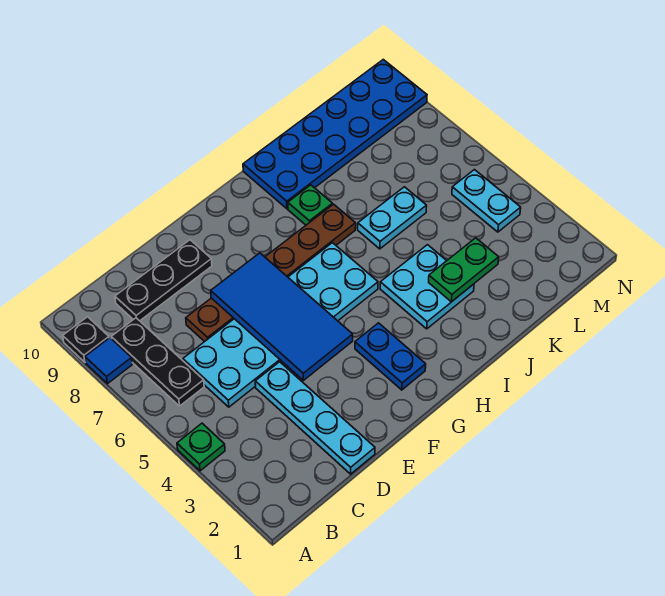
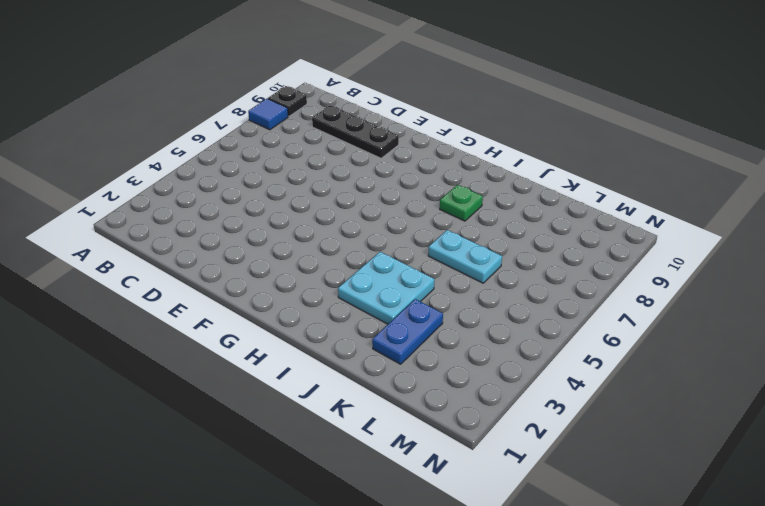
blue 1x2 plate [372,299,443,364] -> blue 1x2 plate moved to [355,323,426,390]
none -> green 1x1 plate [177,423,225,471]
none -> black 1x3 plate [111,318,204,406]
none -> cyan 2x6 plate [183,243,378,407]

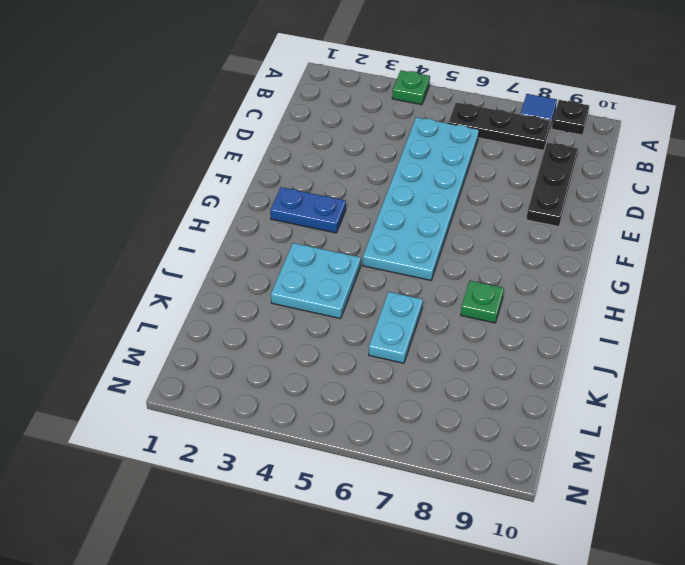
none -> cyan 1x4 plate [255,362,375,474]
none -> brown 1x6 plate [186,204,356,342]
none -> blue 2x6 plate [243,60,427,209]

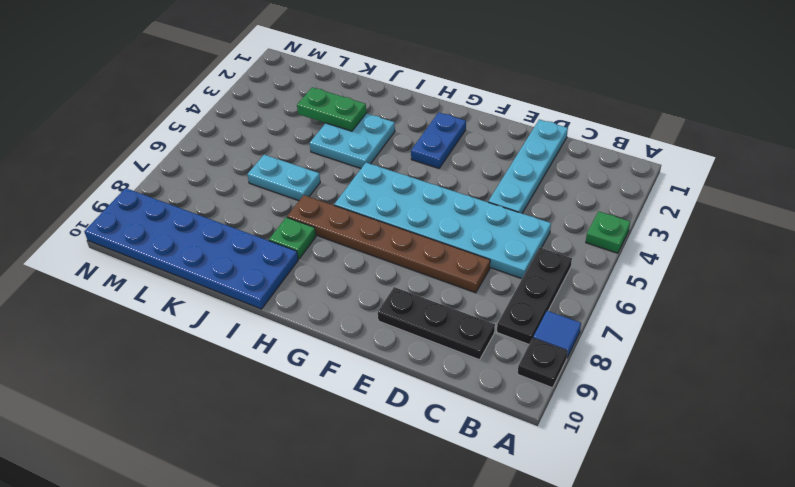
none -> cyan 1x2 plate [452,170,521,232]
none -> blue 2x4 tile [211,253,353,380]

